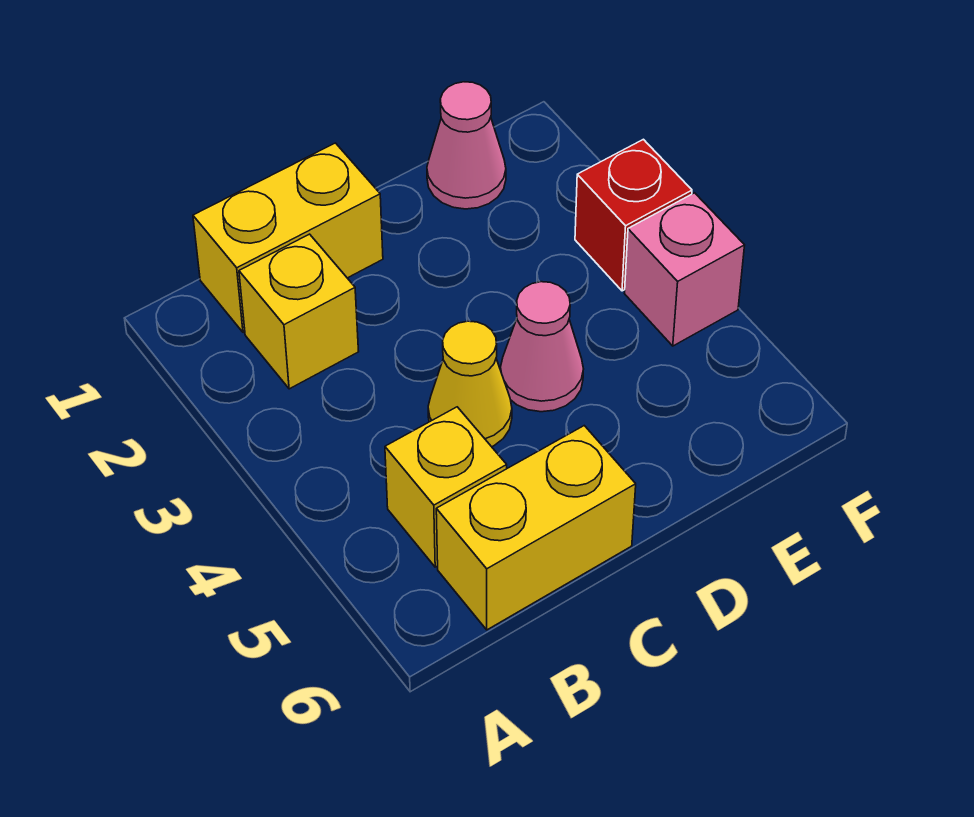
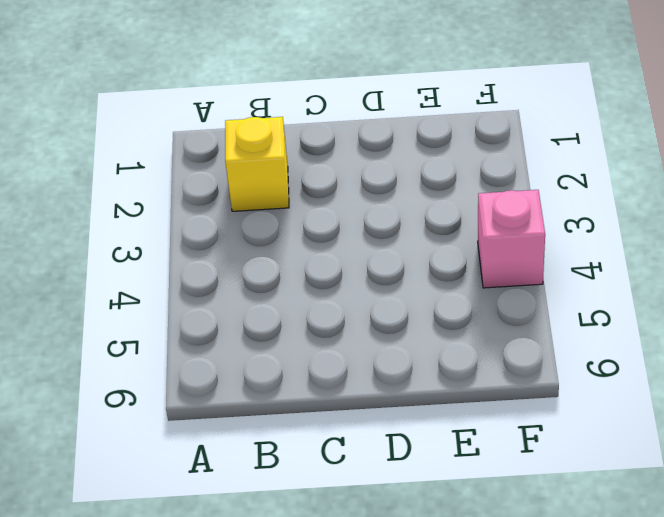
none -> yellow 1x2 brick [193,143,383,333]
none -> yellow 1x1 brick [385,407,507,567]

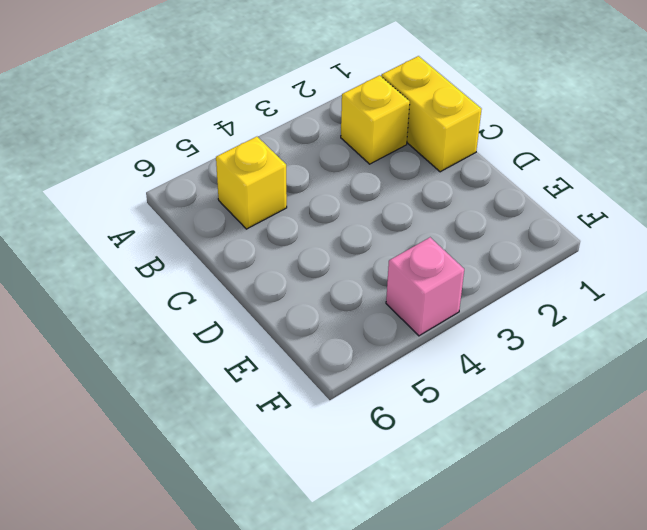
none -> yellow 1x2 brick [436,426,636,630]
none -> yellow 1x1 cone [428,321,512,447]

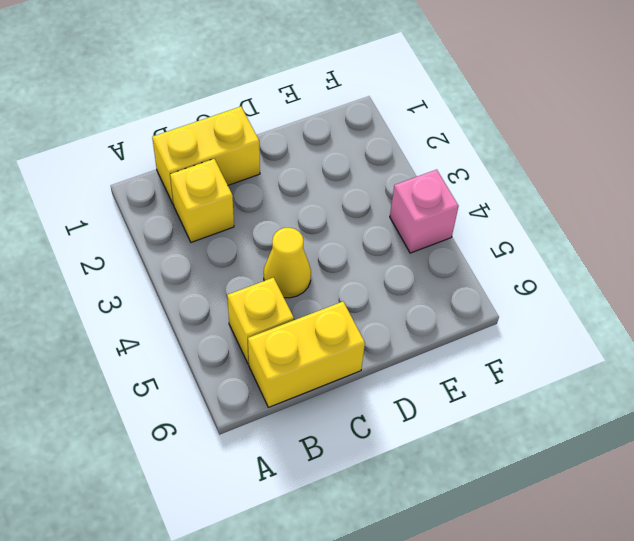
none -> pink 1x1 cone [500,282,583,412]
none -> pink 1x1 cone [427,82,506,209]

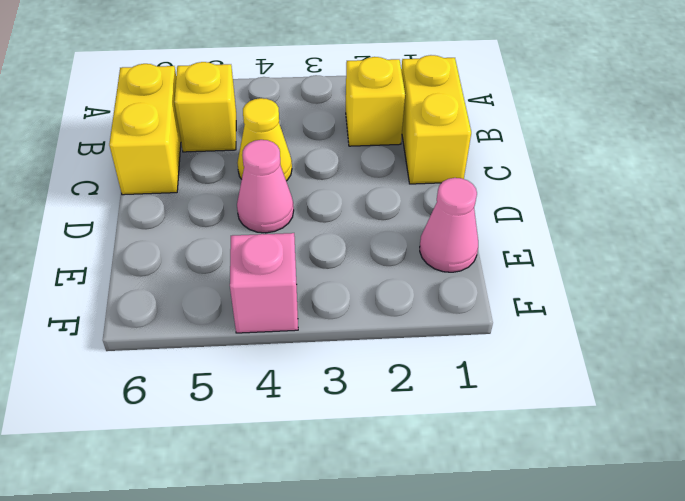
none -> red 1x1 brick [575,139,692,291]

